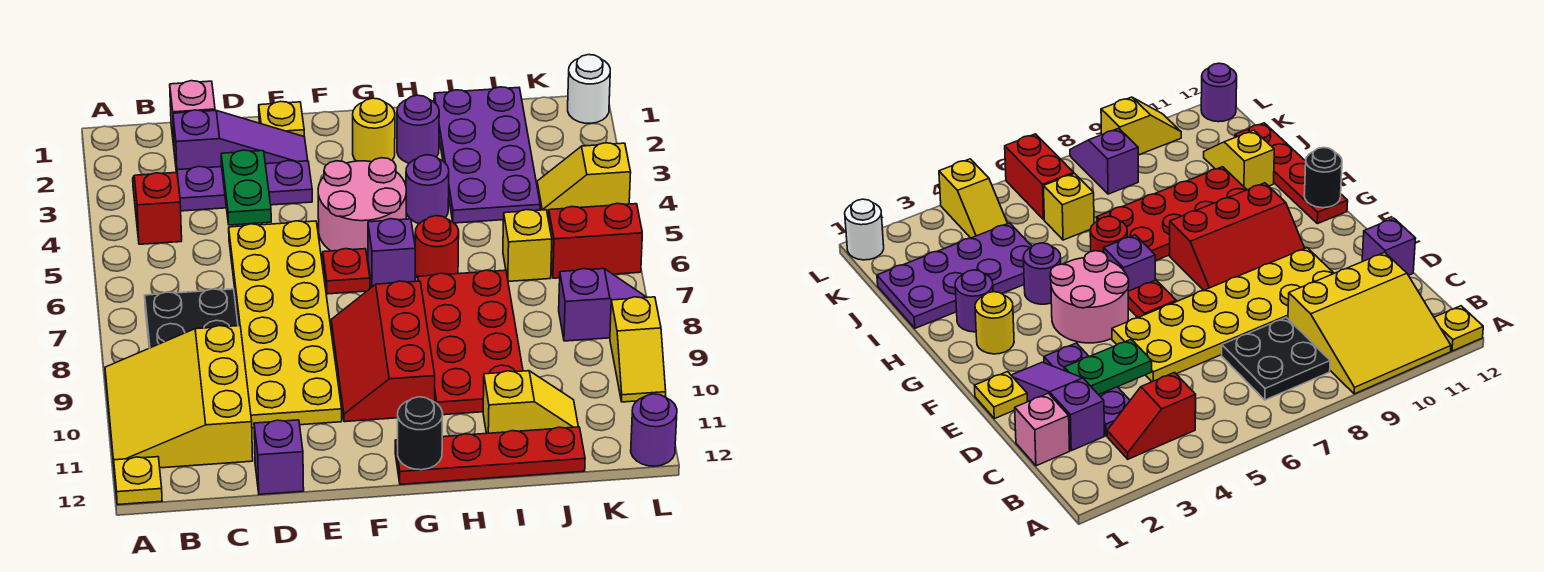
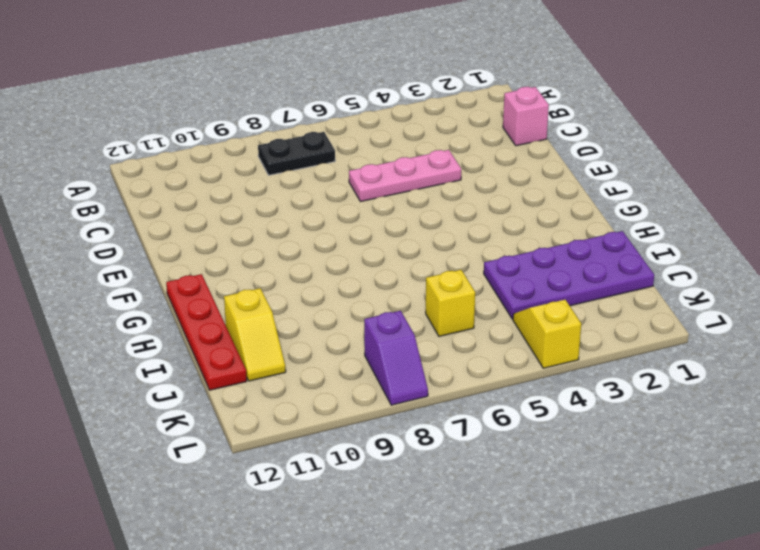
black 1x2 plate [258,132,335,175] -> black 2x2 plate [145,289,238,348]
pink 1x3 plate [349,150,461,202] -> yellow 2x6 plate [229,221,342,428]
none -> yellow 3x3 slope [105,326,253,468]
none -> yellow 1x1 plate [113,457,162,505]
none -> red 1x2 slope [133,172,182,244]
none -> purple 1x3 slope [173,110,308,172]

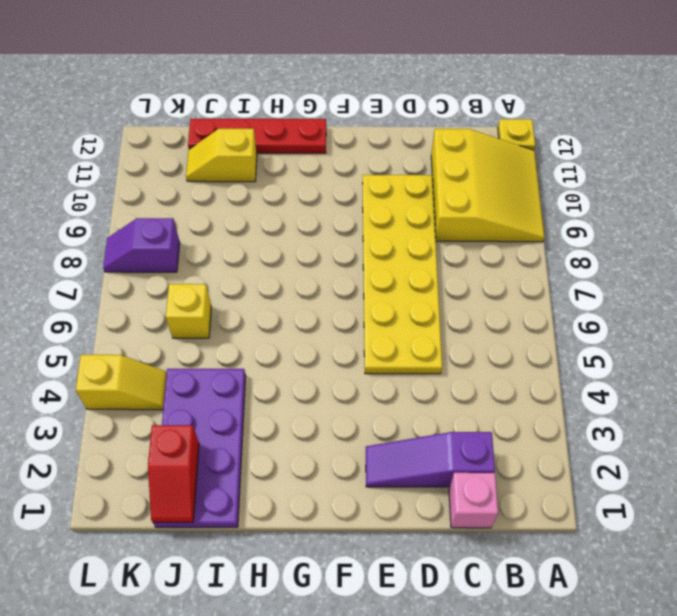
red 1x2 slope [148,425,199,522] -> red 1x2 slope moved to [133,172,182,244]
none -> black 2x2 plate [145,289,238,348]
none -> purple 1x3 plate [177,161,312,211]
none -> purple 1x1 brick [254,420,304,494]
none -> yellow 1x1 plate [259,101,304,136]

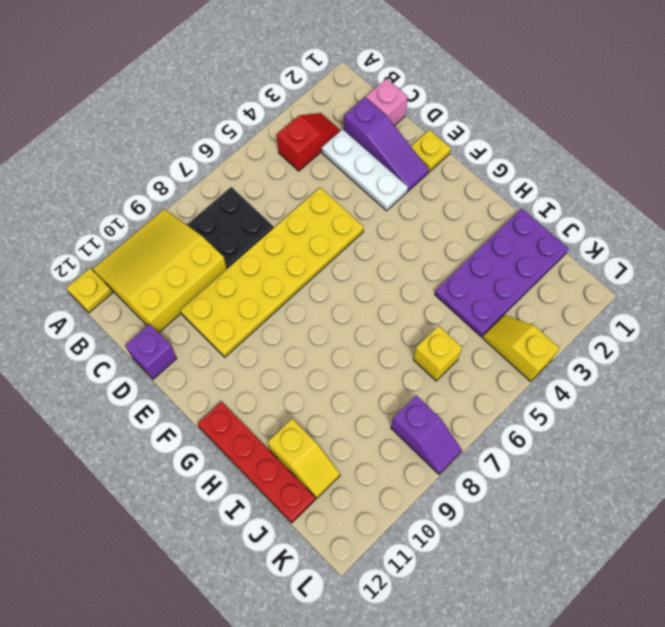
white 1x3 plate [322,129,408,211] -> purple 1x3 plate [177,161,312,211]
none -> pink 2x2 round brick [318,158,406,260]
none -> red 1x1 plate [323,249,370,294]
none -> red 2x3 slope [331,281,435,422]
none -> yellow 1x1 round brick [353,98,395,162]

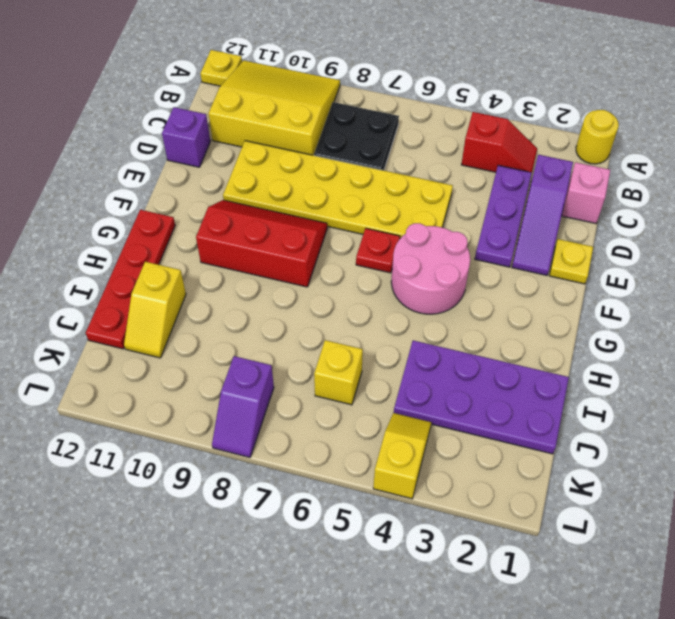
yellow 1x1 round brick [576,110,619,164] -> yellow 1x1 round brick moved to [353,98,395,162]
none -> purple 1x1 brick [368,219,415,287]
none -> purple 1x1 round brick [397,95,439,163]
none -> purple 1x1 round brick [406,155,449,223]
none -> red 1x1 round brick [415,216,459,278]

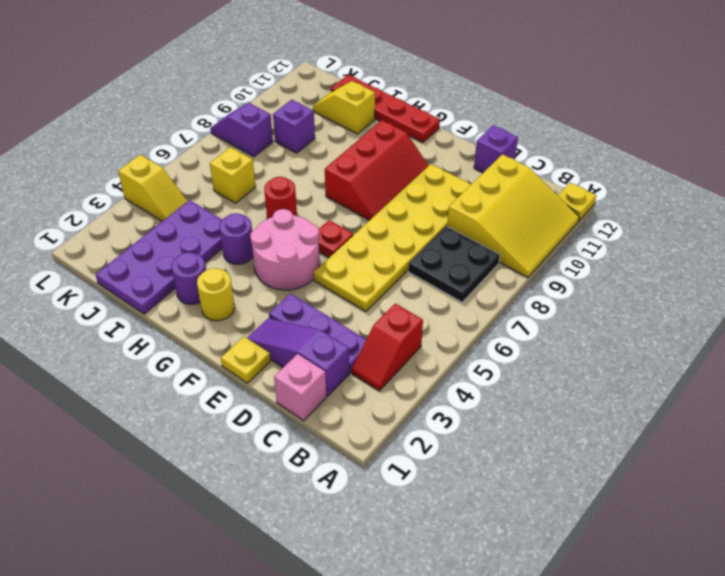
purple 1x1 brick [273,100,315,153] -> purple 1x1 brick moved to [368,219,415,287]
none -> red 2x4 plate [418,270,523,415]
none -> red 1x2 brick [549,203,642,278]
none -> white 1x1 round brick [568,55,610,123]
none -> yellow 1x2 slope [610,297,666,402]

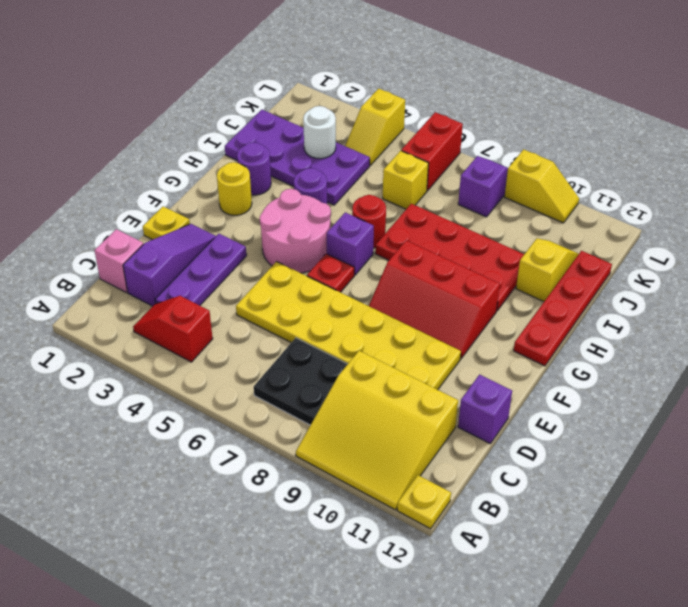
white 1x1 round brick [303,106,336,159] -> white 1x1 round brick moved to [568,55,610,123]
none -> purple 1x1 round brick [631,394,677,466]
none -> green 1x2 plate [221,150,271,225]
none -> black 1x1 round brick [398,397,443,470]

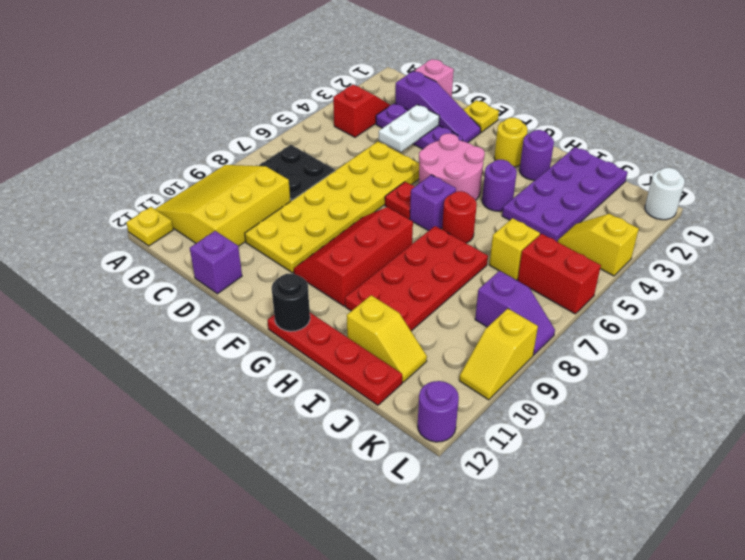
white 1x2 plate [379,105,439,152] -> green 1x2 plate [221,150,271,225]

